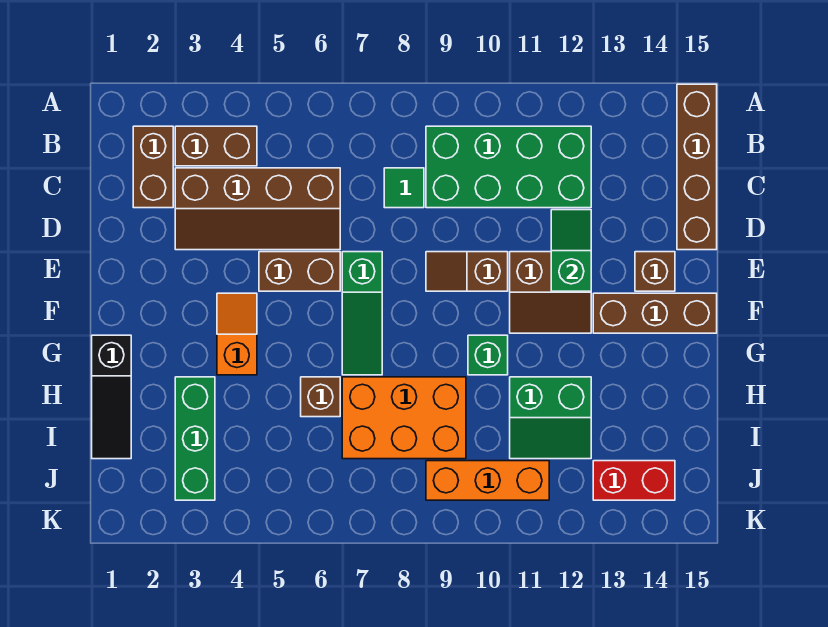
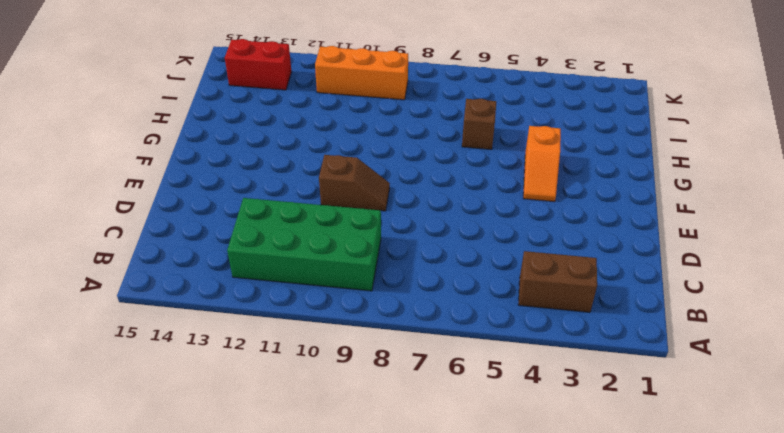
none -> brown 1x4 brick [677,84,717,250]
none -> brown 1x2 brick [133,126,173,208]
none -> brown 2x4 slope [175,168,340,250]

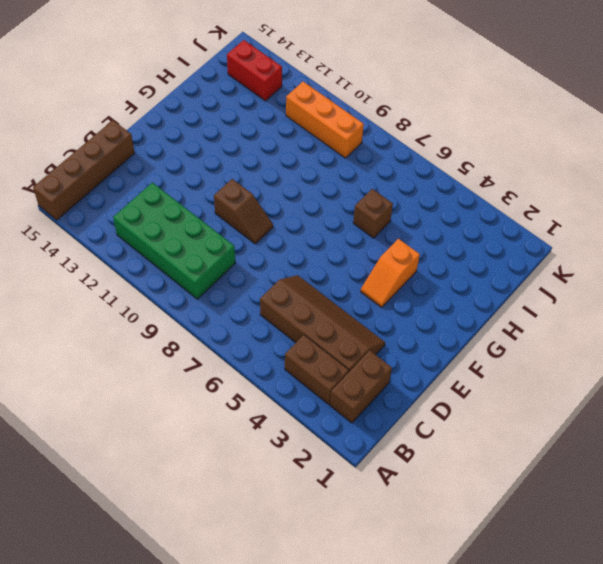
none -> green 1x1 tile [384,168,424,208]
none -> brown 1x2 brick [259,252,340,291]
none -> green 1x3 slope [342,252,382,375]

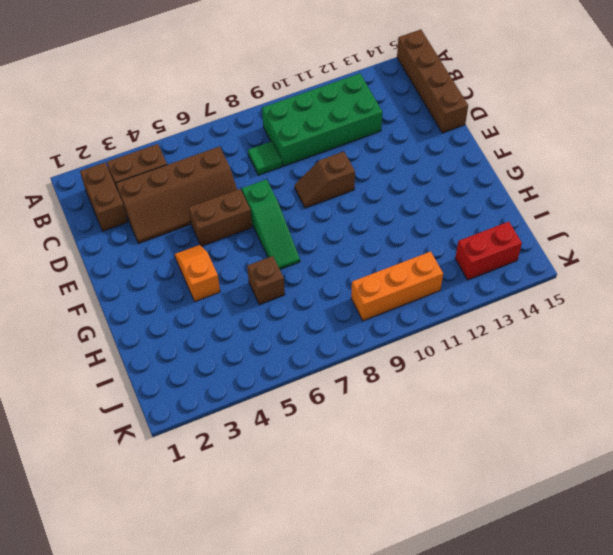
none -> brown 2x2 slope [510,252,591,333]
none -> brown 1x1 brick [635,252,675,291]
none -> brown 1x3 brick [593,293,717,333]

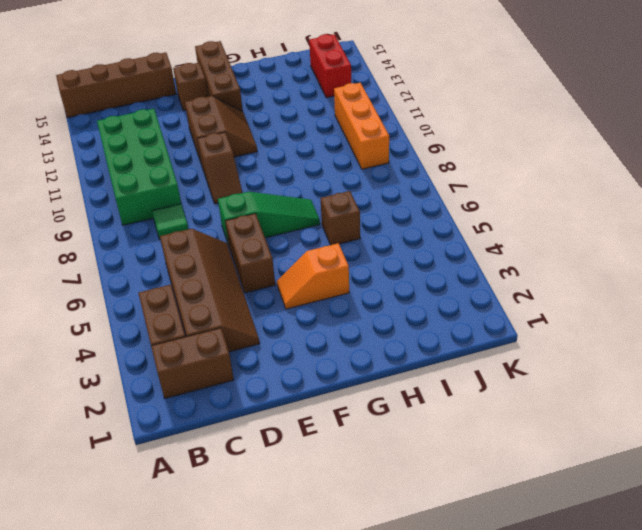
none -> black 1x3 slope [92,335,131,459]
none -> green 1x1 brick [468,335,508,375]
none -> green 1x3 brick [175,377,215,500]

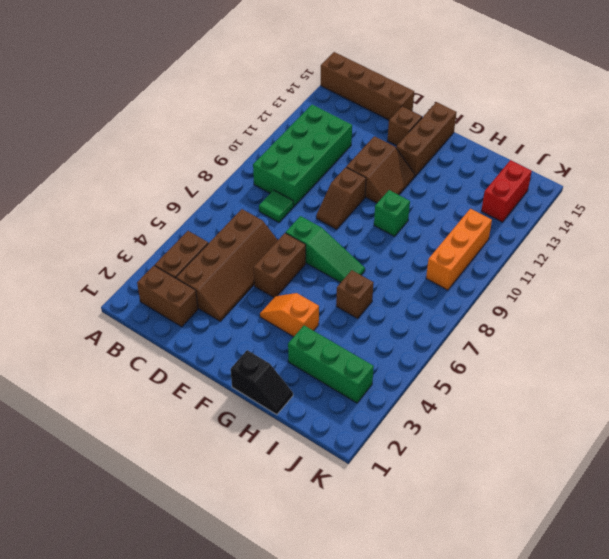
black 1x2 slope [231,350,293,415] -> black 1x3 slope [92,335,131,459]
none -> orange 2x3 brick [342,377,466,459]
none -> green 2x2 slope [510,377,591,459]
none -> green 1x2 slope [551,210,591,291]

